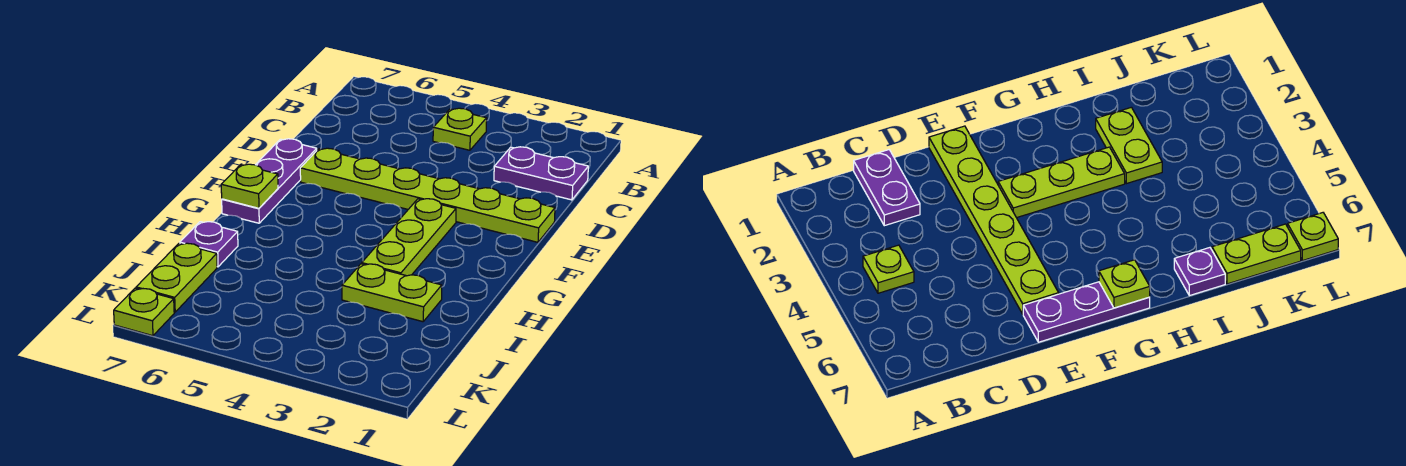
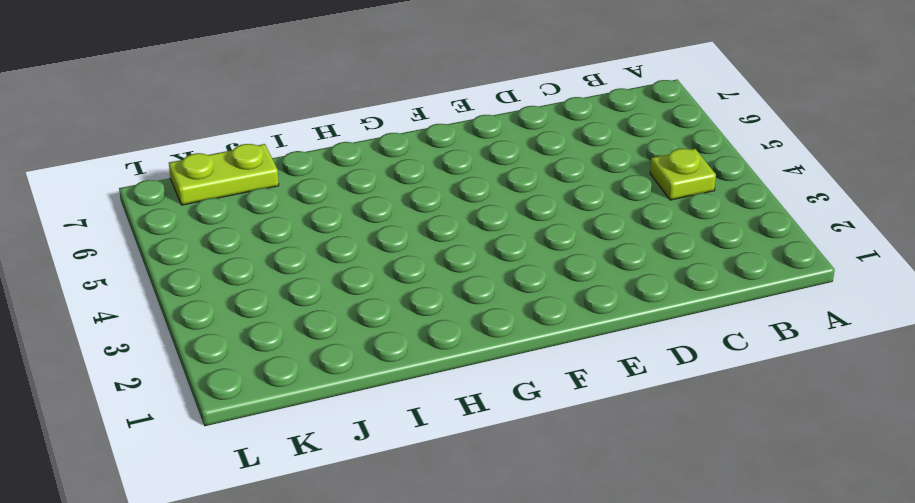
none -> purple 1x2 plate [494,147,588,200]
none -> lime 1x6 plate [300,148,555,242]

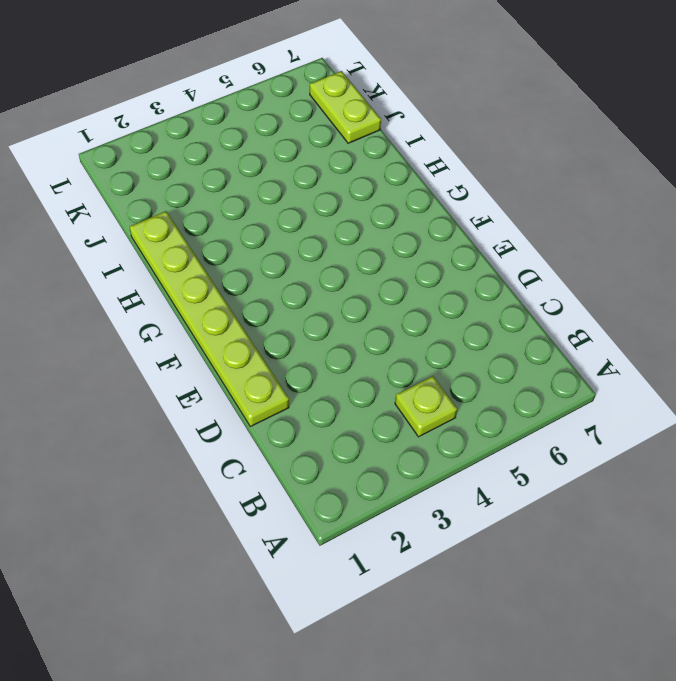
lime 1x6 plate [130,211,289,427] -> lime 1x6 plate turned to [300,148,555,242]
none -> purple 1x2 plate [494,147,588,200]
none -> purple 1x3 plate [222,139,317,223]

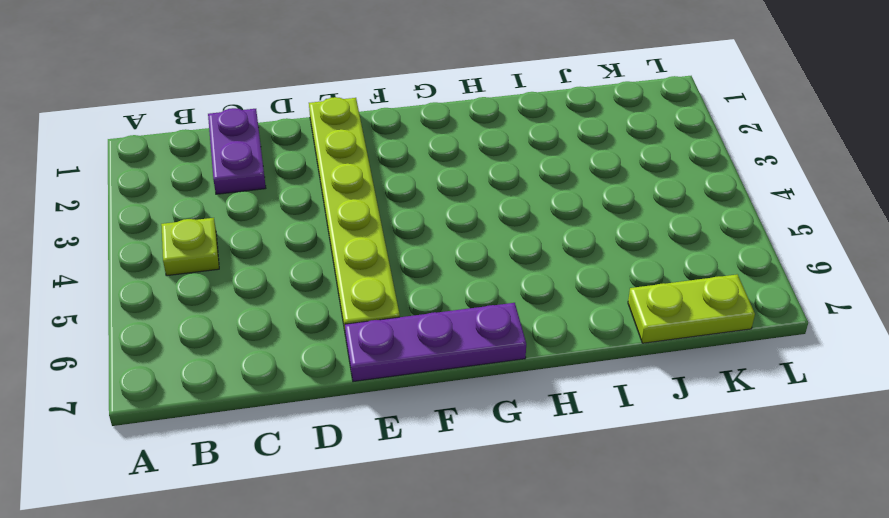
none -> lime 1x3 plate [362,199,456,276]
none -> lime 1x2 plate [342,264,442,322]

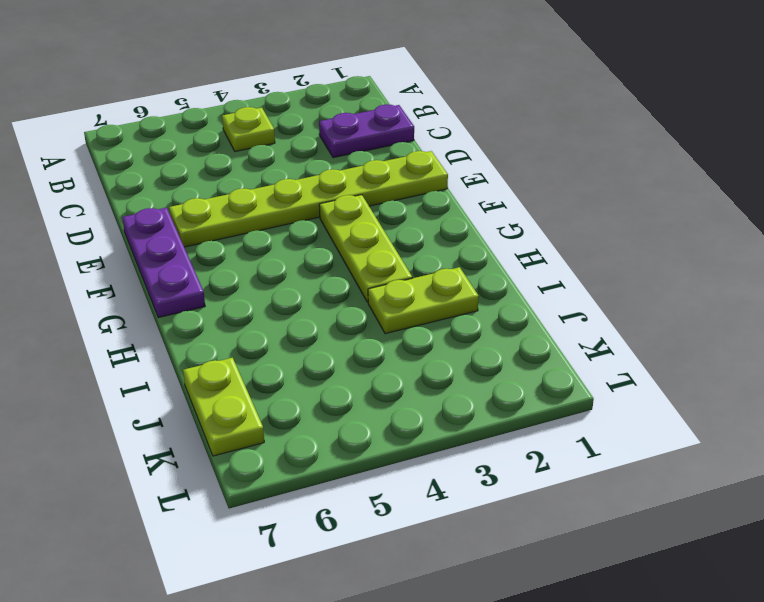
none -> purple 1x1 plate [180,222,238,267]
none -> lime 1x1 plate [114,288,174,336]

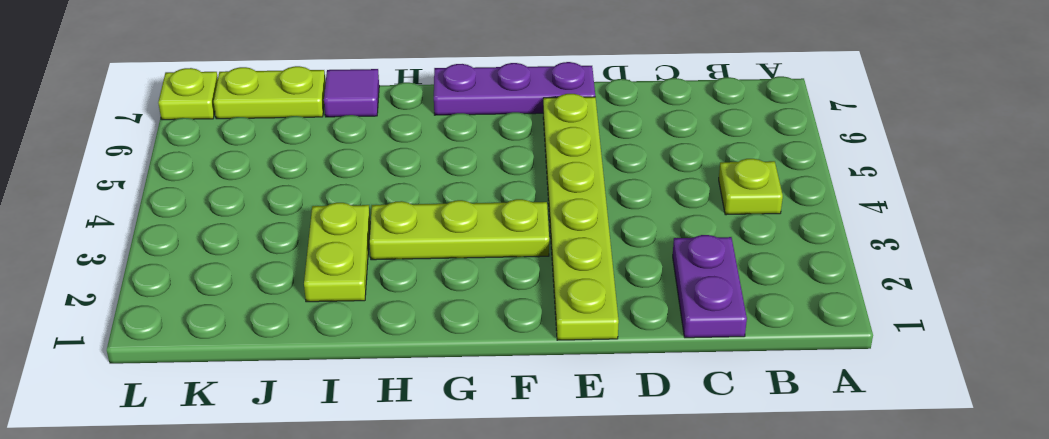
purple 1x1 tile [324,69,379,117] -> purple 1x1 plate [180,222,238,267]
none -> lime 1x1 plate [221,164,278,208]

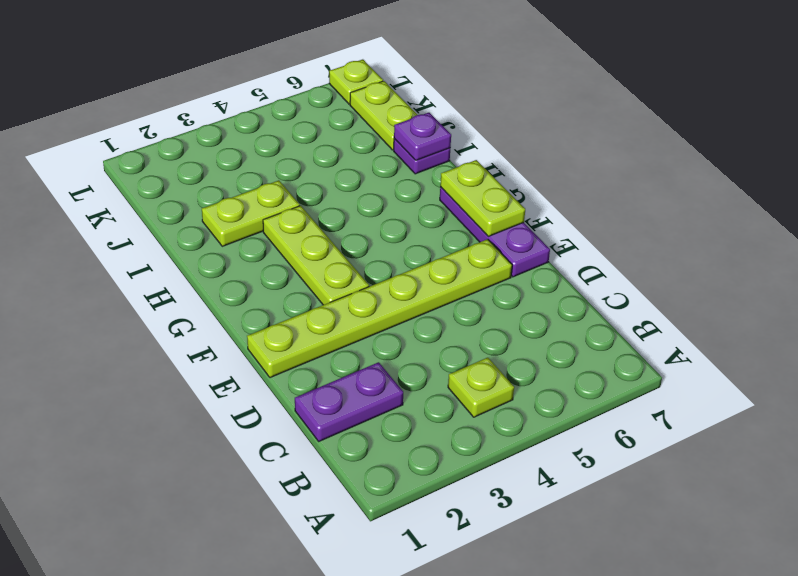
lime 1x2 plate [440,160,525,236] -> lime 1x1 plate [221,164,278,208]
purple 1x1 plate [394,113,451,160] -> none

